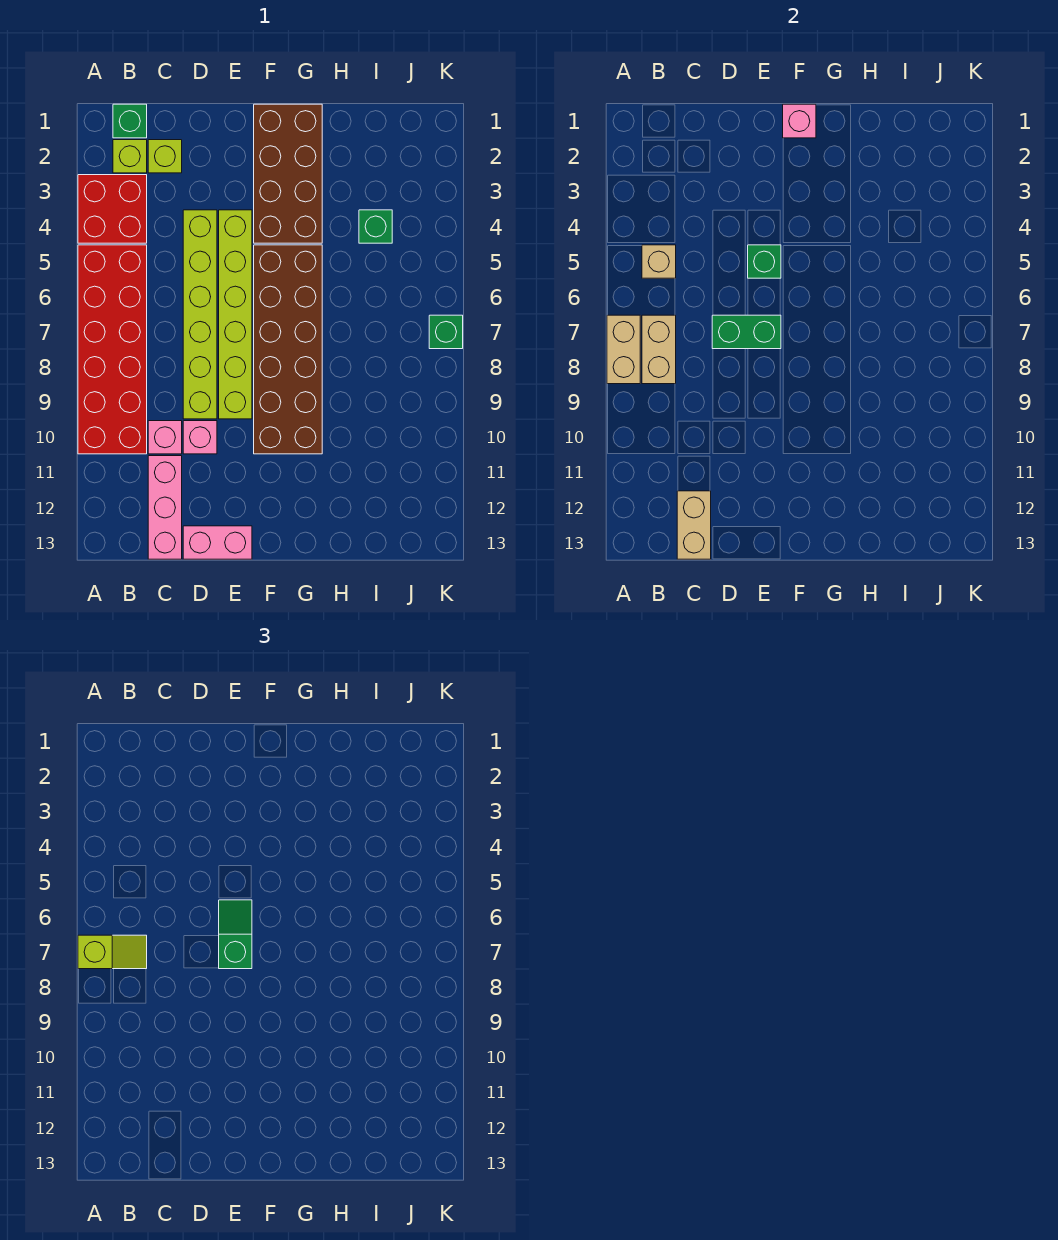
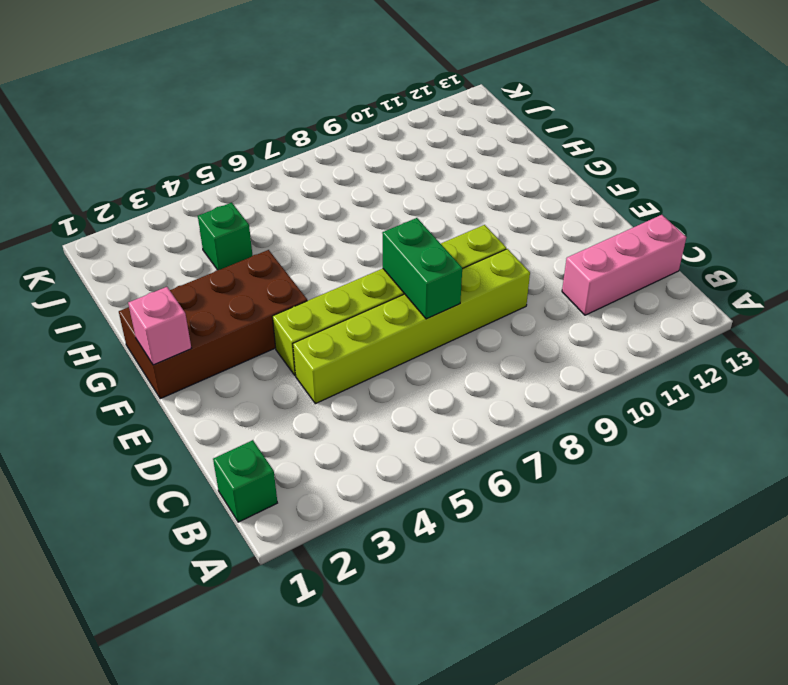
none -> red 2x2 brick [78,175,147,243]
none -> red 2x6 brick [78,245,147,454]
none -> lime 1x1 brick [113,140,147,173]

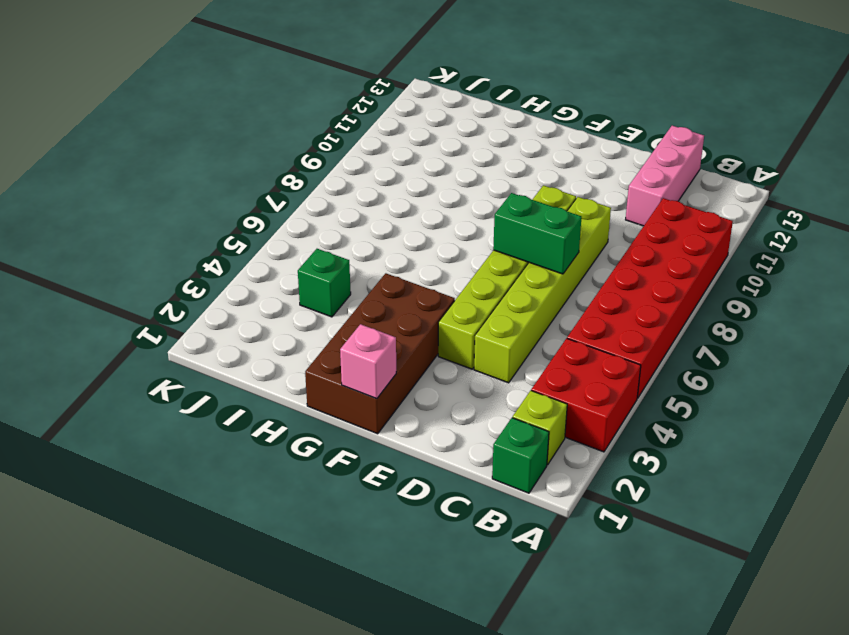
none -> lime 1x1 brick [148,140,182,173]
none -> pink 1x1 brick [148,421,182,454]
none -> pink 1x1 brick [183,421,217,454]

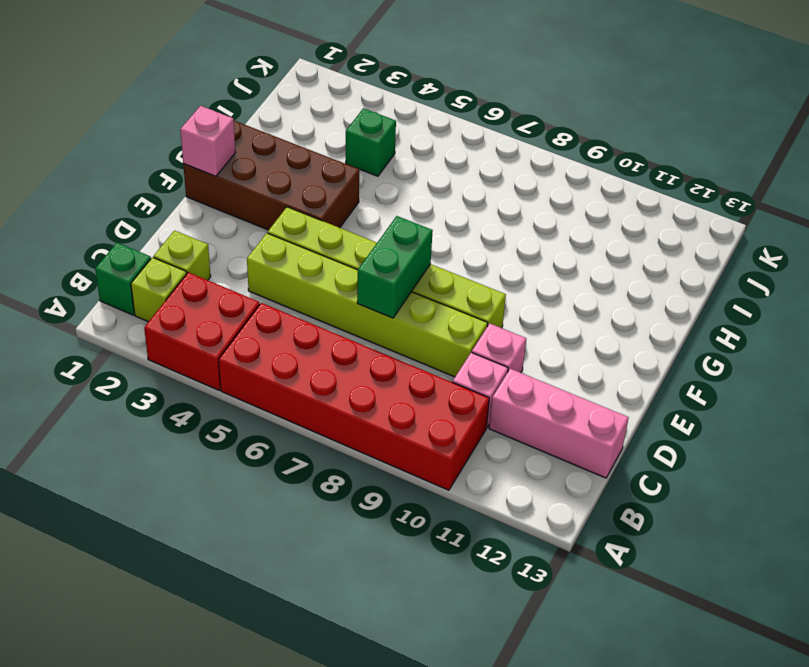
none -> pink 1x2 brick [183,526,252,559]
none -> brown 2x6 brick [254,245,322,454]
none -> green 1x1 brick [429,315,463,349]

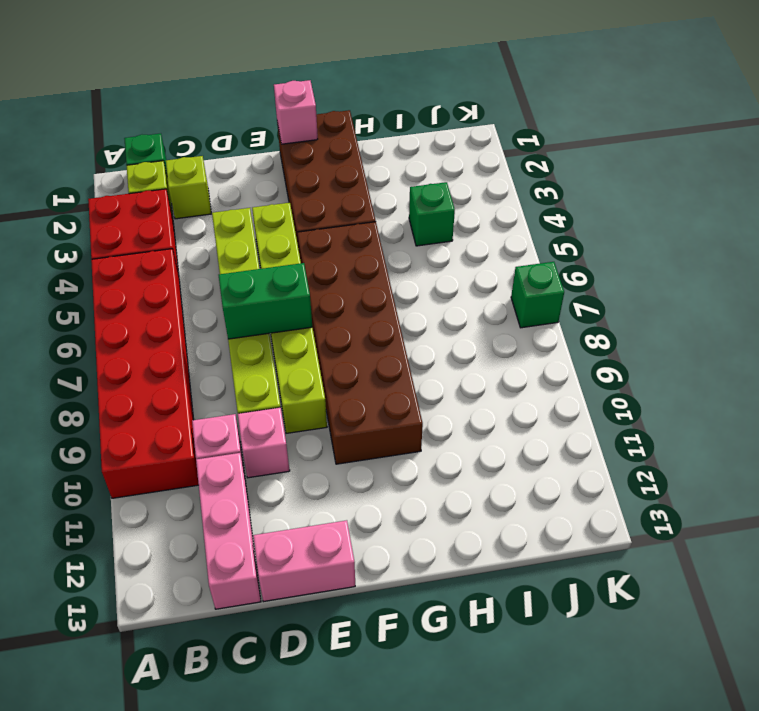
none -> tan 1x2 brick [607,315,640,384]
none -> tan 1x1 brick [642,245,676,278]
none -> tan 1x2 brick [642,315,676,384]

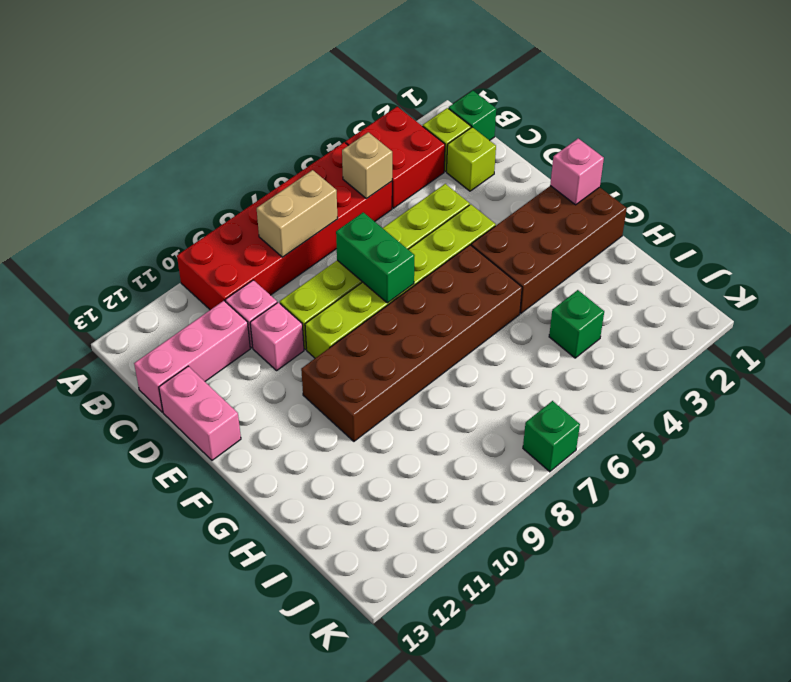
none -> tan 1x2 brick [607,315,640,384]
none -> tan 1x2 brick [677,491,711,559]
none -> green 1x1 brick [748,245,781,278]

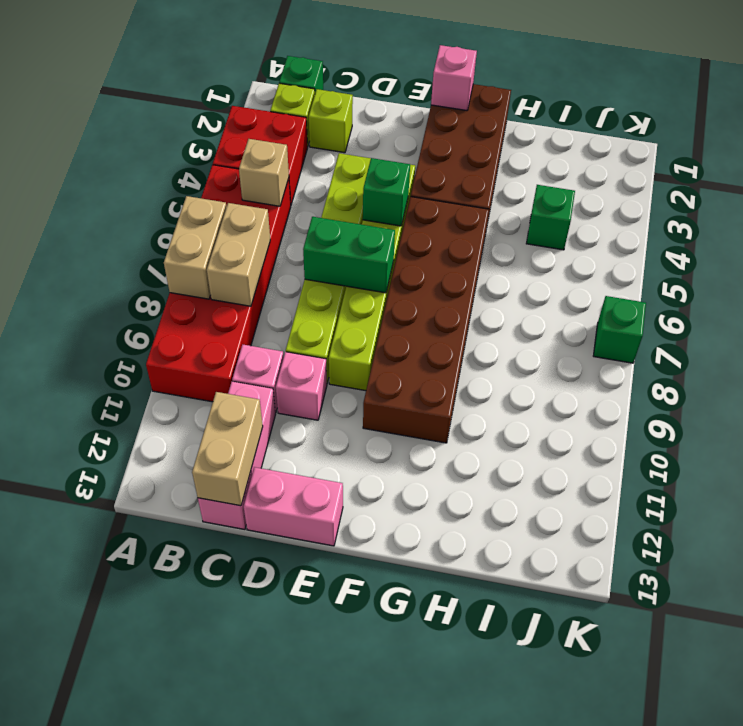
none -> lime 1x2 slope [78,935,147,969]
none -> green 1x2 slope [219,900,252,969]

